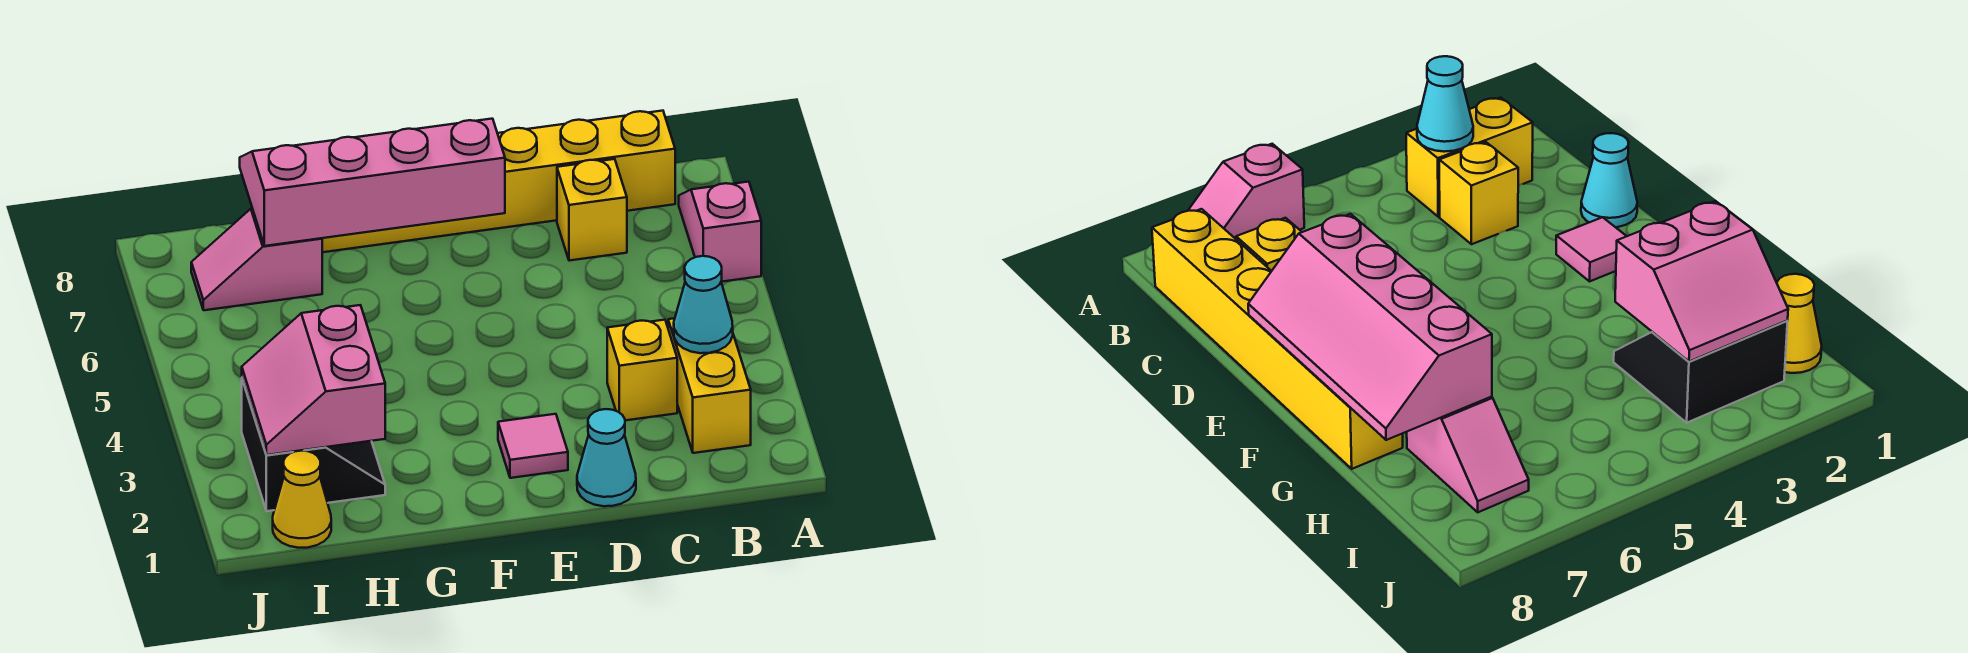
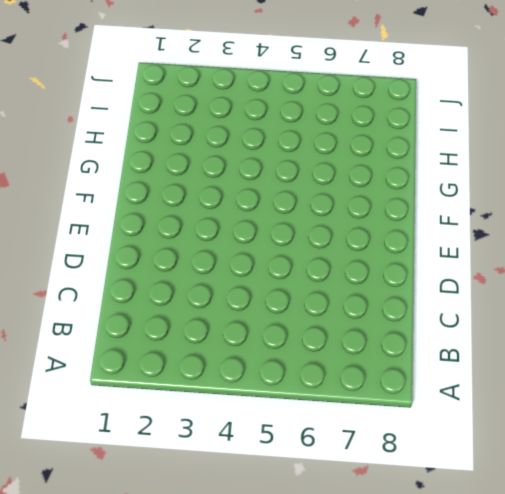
none -> pink 1x2 slope [679,182,761,282]
none -> yellow 1x2 brick [668,318,751,453]
none -> yellow 1x6 brick [322,111,675,252]

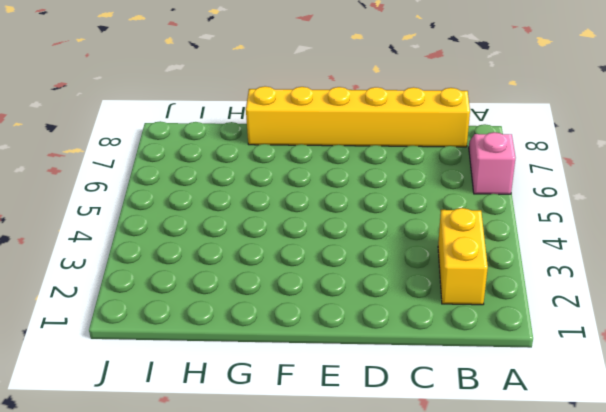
none -> yellow 1x1 brick [607,320,677,420]
none -> yellow 1x1 brick [557,159,627,261]
none -> cyan 1x1 cone [577,409,636,506]

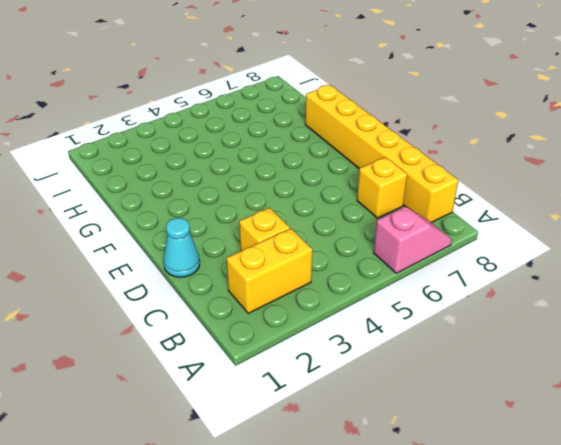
none -> pink 1x1 tile [498,414,568,478]
none -> black 2x2 slope [242,379,385,511]
none -> pink 1x2 slope [191,208,322,310]

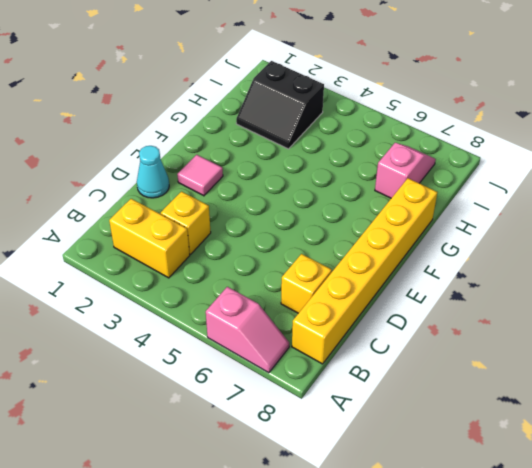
none -> yellow 1x1 cone [273,451,331,548]
none -> cyan 1x1 cone [674,256,733,353]
none -> pink 2x4 slope [240,119,505,246]

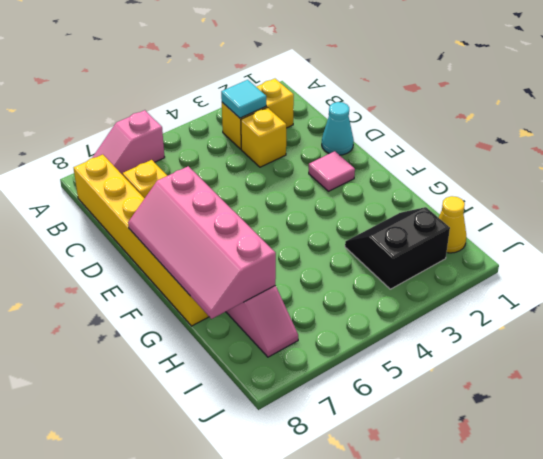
cyan 1x1 tile [221,80,266,118] -> cyan 1x1 cone [674,256,733,353]
none -> pink 2x2 slope [242,305,385,455]

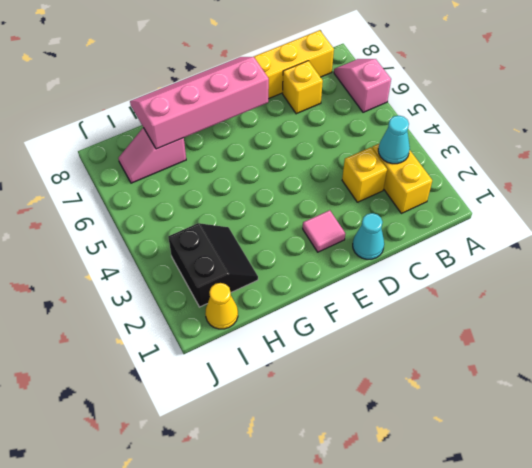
none -> pink 2x2 slope [242,305,385,455]

